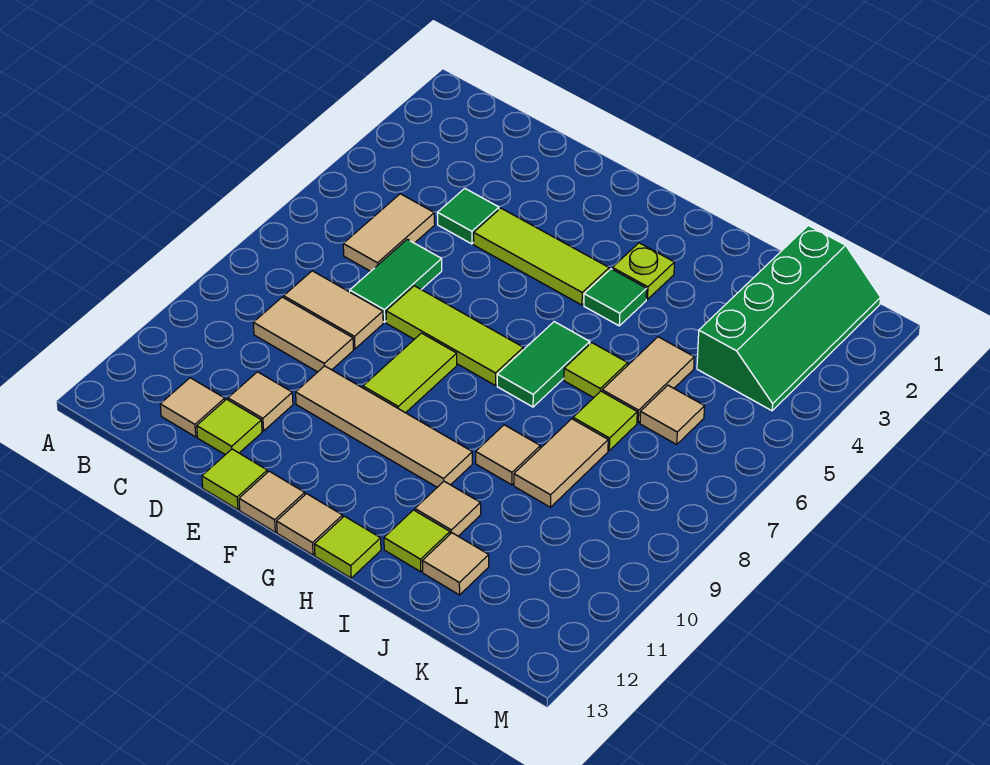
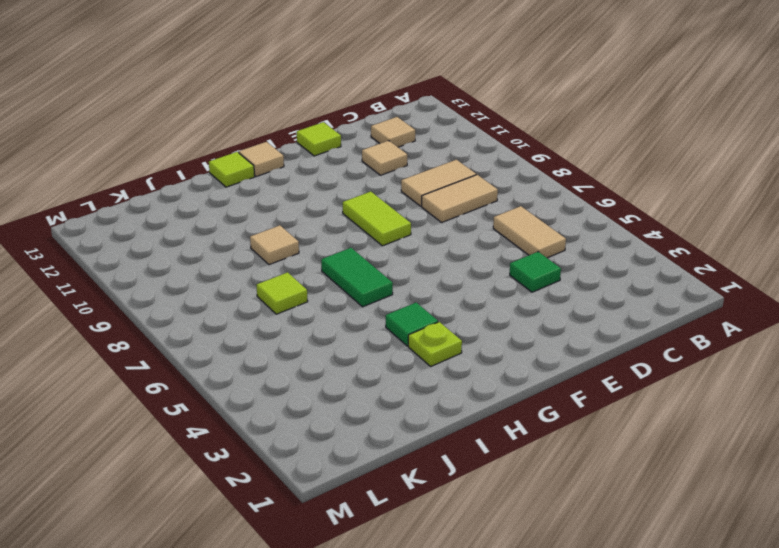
none -> green 1x2 tile [350,239,442,322]
none -> lime 1x1 tile [197,399,262,455]
none -> lime 1x3 tile [474,208,609,305]

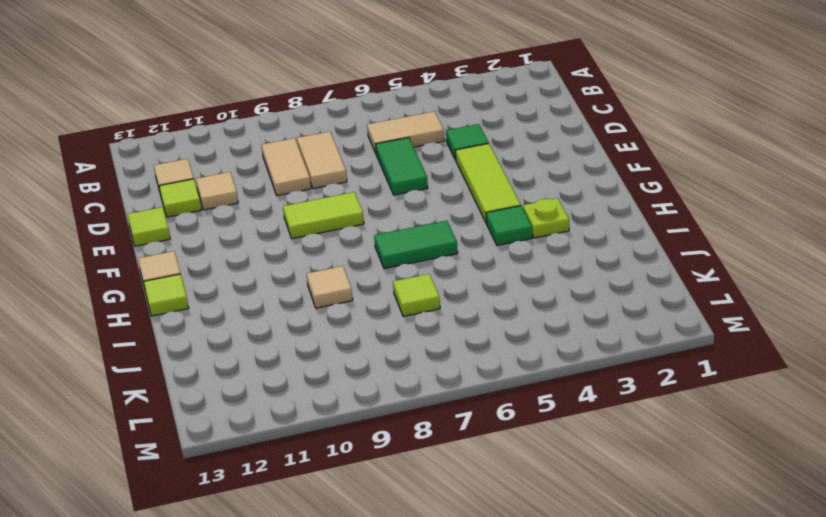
green 1x2 tile [376,137,428,195] -> green 1x2 tile turned to [350,239,442,322]
none -> lime 1x3 tile [386,286,523,386]
none -> tan 1x4 tile [296,366,472,487]
none -> tan 1x1 tile [239,471,305,532]

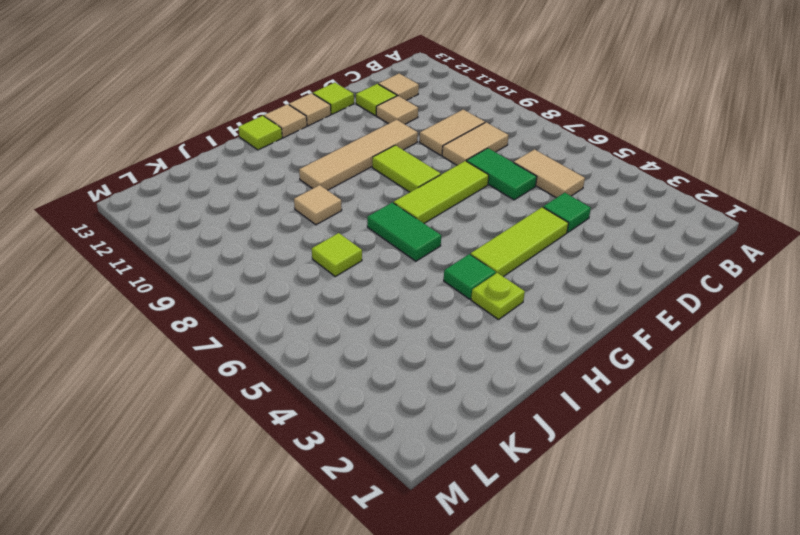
none -> lime 1x1 tile [564,343,628,398]
none -> tan 1x1 tile [415,481,481,536]
none -> lime 1x1 tile [384,510,450,572]

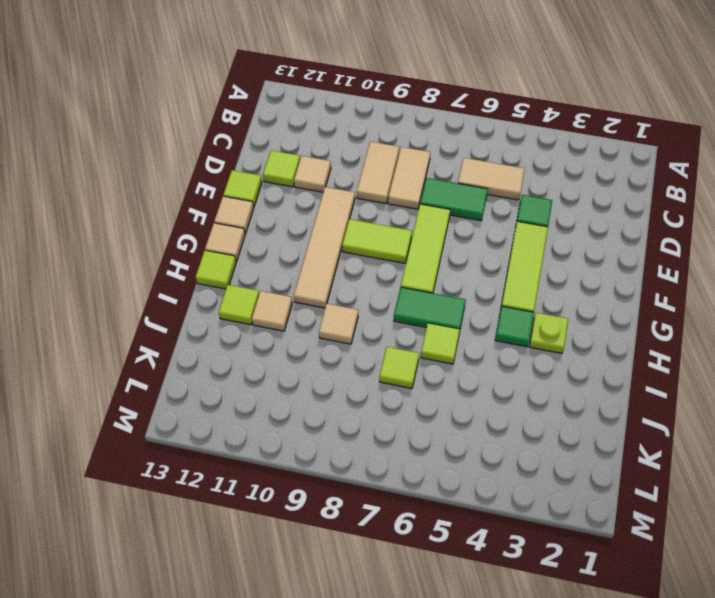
none -> tan 1x1 tile [160,378,225,437]
none -> tan 1x2 tile [602,337,694,423]
none -> tan 1x2 tile [514,419,608,507]

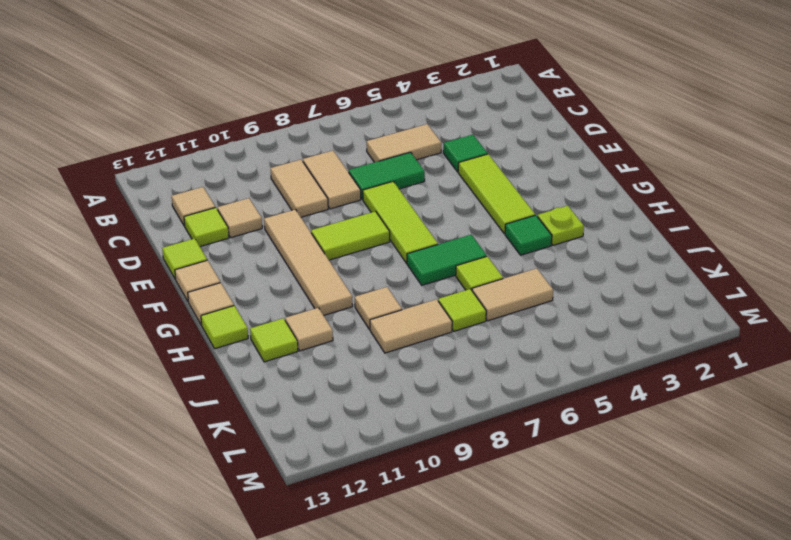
none -> tan 1x1 tile [422,533,489,595]
none -> green 2x4 slope [697,225,881,411]
none -> tan 1x1 tile [640,385,705,445]

